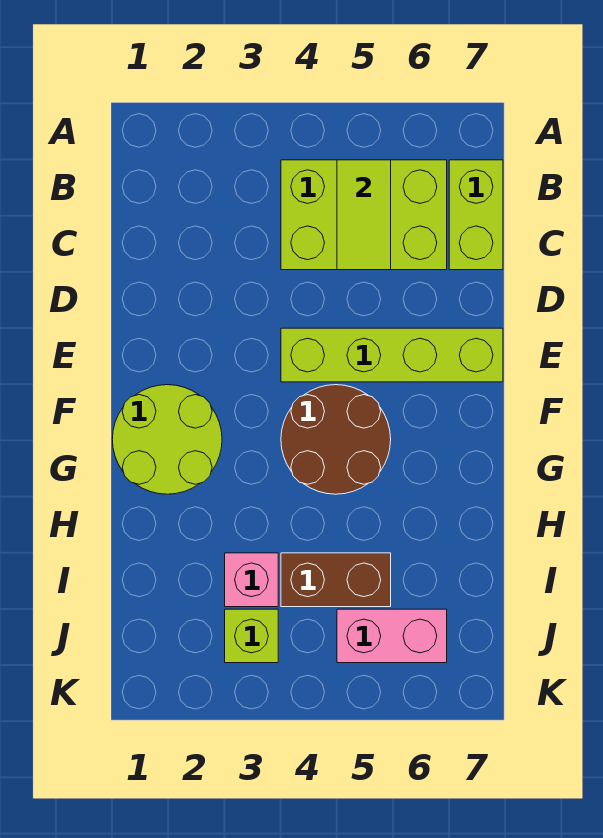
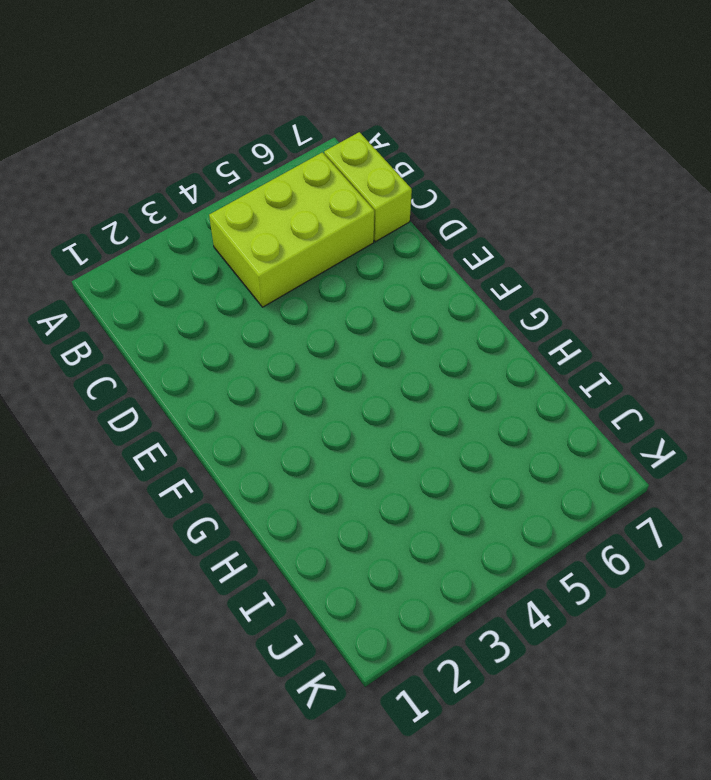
none -> lime 1x4 brick [281,328,503,382]
none -> lime 2x2 round brick [112,385,222,494]

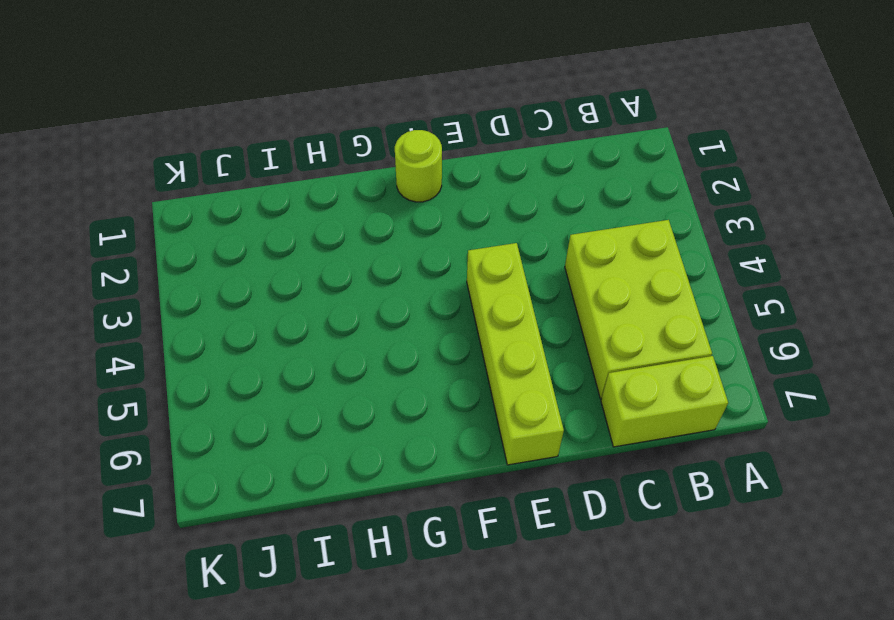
lime 1x1 round brick [395,130,442,202] -> lime 2x2 round brick [112,385,222,494]
none -> brown 2x2 round brick [281,385,391,494]
none -> pink 1x1 brick [225,553,278,607]

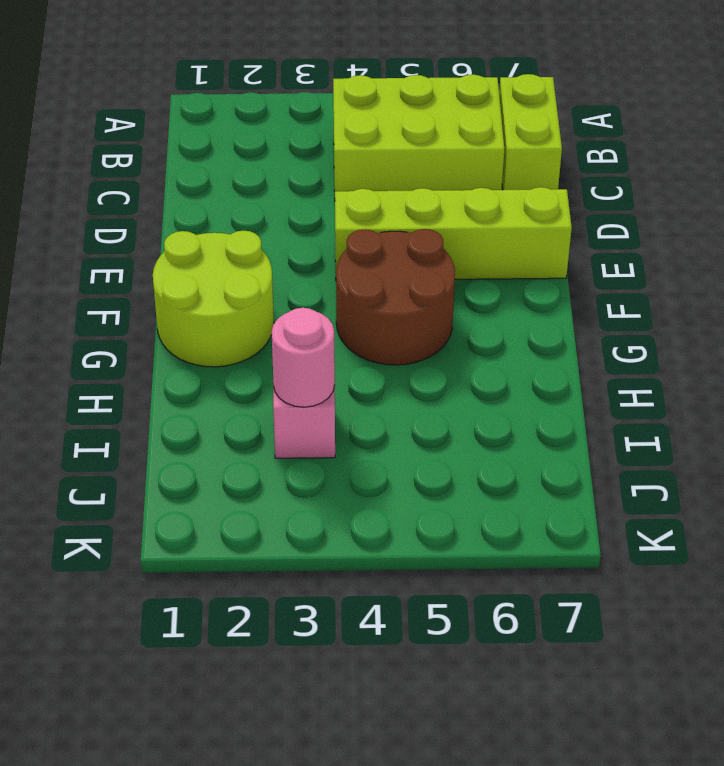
pink 1x1 round brick [272,308,335,407] -> none
none -> brown 1x2 brick [281,553,391,607]
none -> lime 1x1 brick [225,609,278,663]

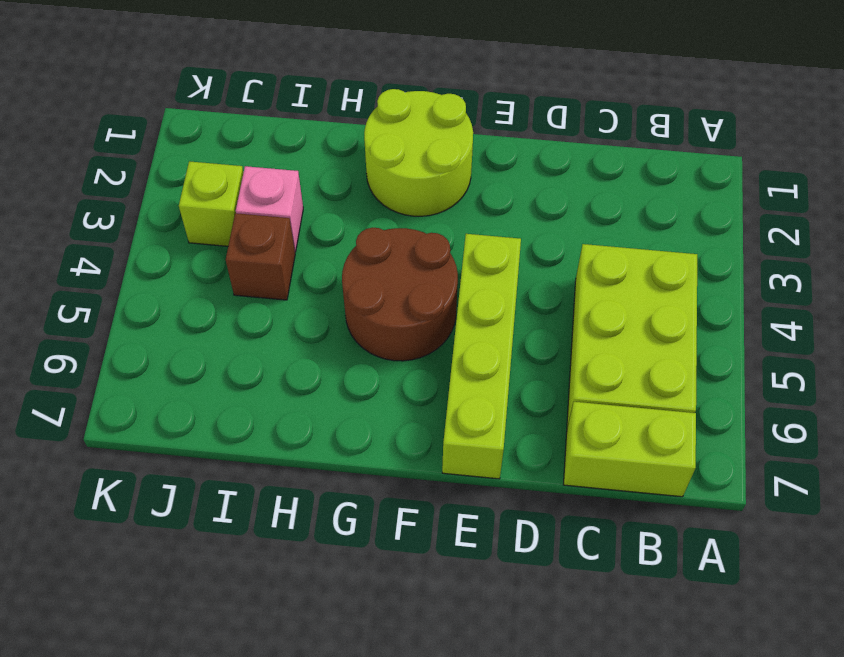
brown 1x1 brick [226,213,295,300] -> brown 1x2 brick [281,553,391,607]
none -> pink 1x2 brick [337,609,447,663]
none -> lime 1x2 tile [337,160,391,270]

